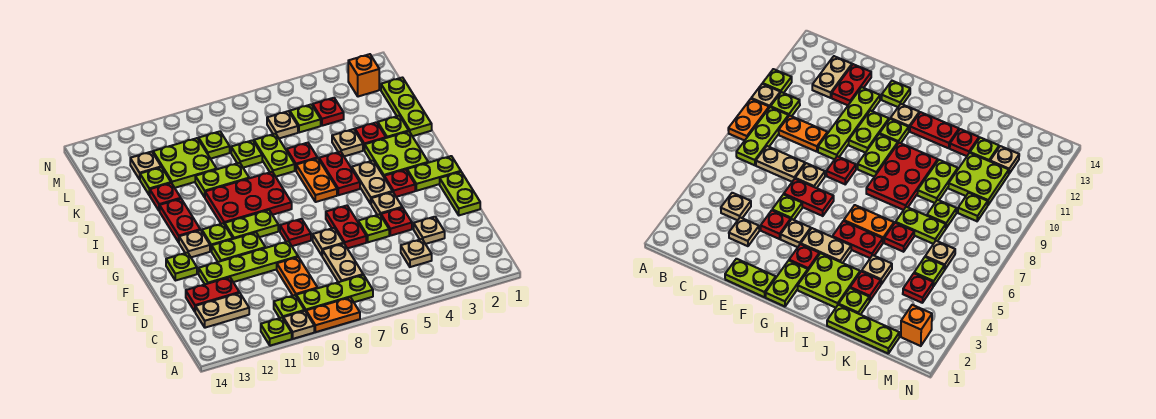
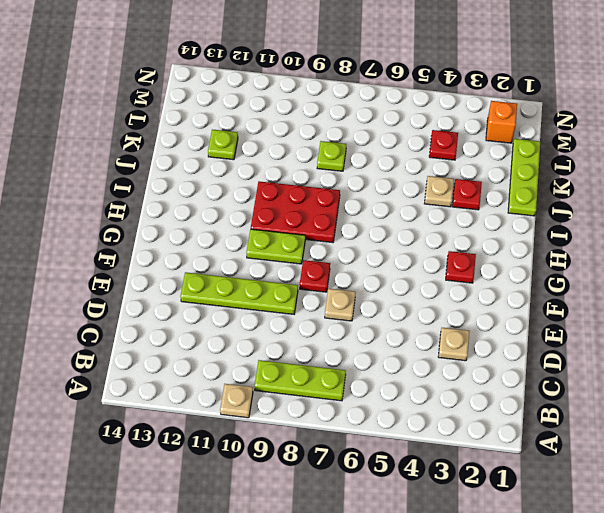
none -> orange 1x2 plate [306,297,360,332]
none -> lime 1x1 plate [261,318,292,346]
none -> lime 1x1 plate [274,295,305,318]
none -> tan 1x1 plate [401,239,432,267]

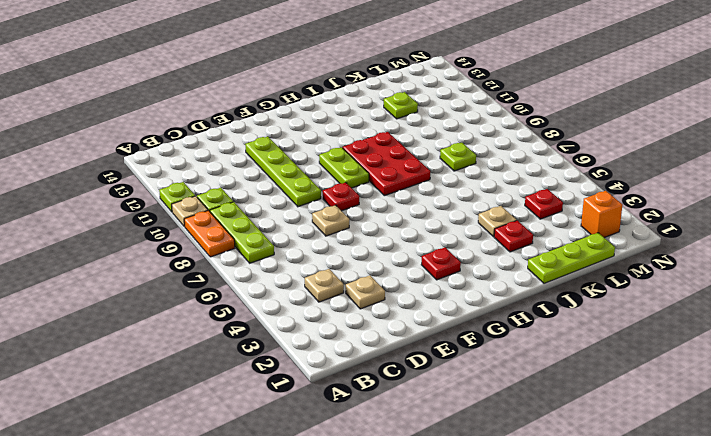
none -> tan 1x2 plate [322,244,363,282]
none -> orange 1x2 plate [277,257,317,296]
none -> tan 1x2 plate [195,293,249,328]
none -> red 1x2 plate [186,277,239,311]

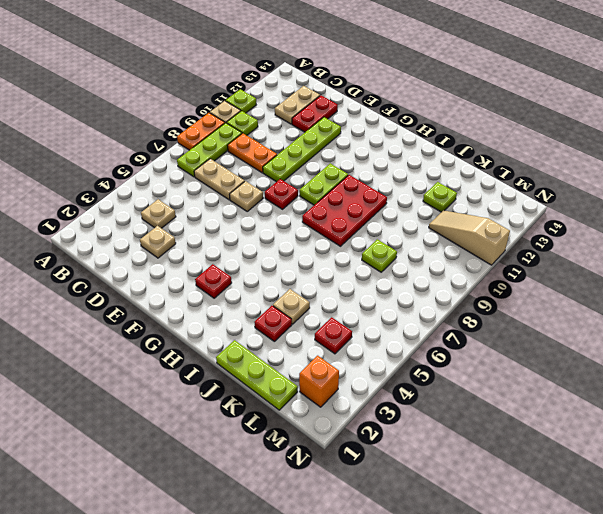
tan 1x3 slope [429,210,510,265] -> lime 2x2 plate [153,138,217,188]
none -> lime 1x2 plate [440,172,480,215]
none -> red 1x1 plate [381,208,412,236]
none -> lime 1x1 plate [358,214,389,242]
none -> red 1x2 plate [326,206,366,248]

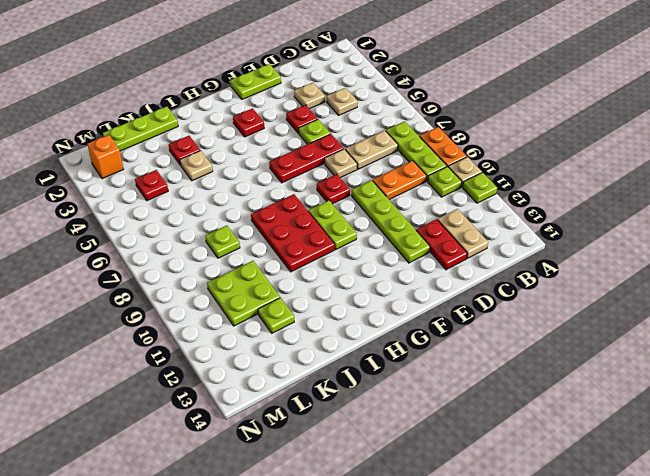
red 1x3 plate [269,134,344,183] -> red 1x2 plate [326,206,366,248]
none -> tan 1x1 plate [371,192,402,215]
none -> lime 1x2 plate [212,232,265,262]
none -> lime 1x1 plate [166,253,197,281]
none -> lime 1x2 plate [407,156,461,191]

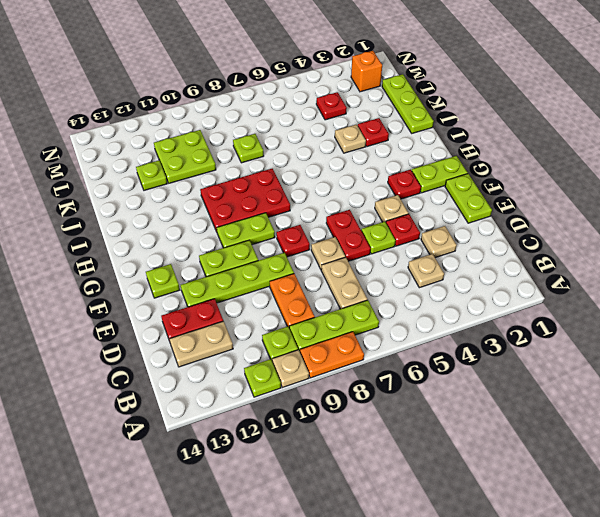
none -> tan 1x2 plate [352,161,392,204]
none -> lime 1x1 plate [202,223,233,251]
none -> tan 1x1 plate [179,230,210,257]
none -> lime 2x2 plate [364,131,428,176]

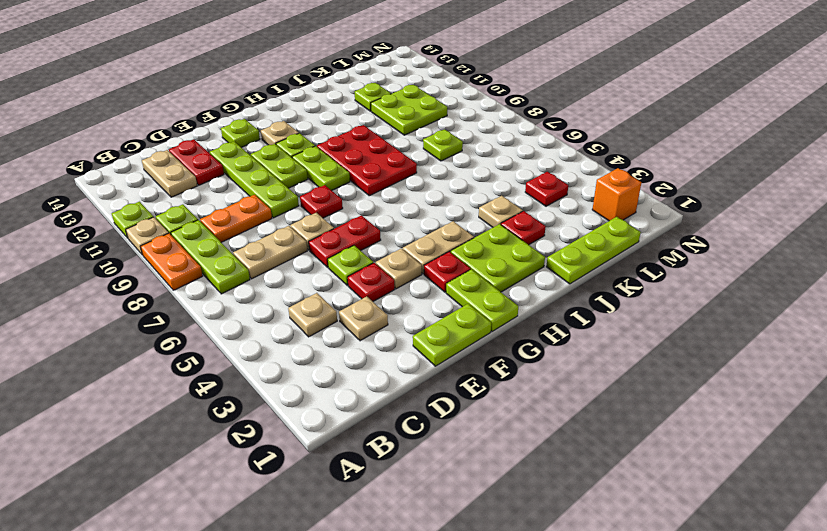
none -> red 1x2 plate [319,152,360,195]
none -> orange 1x2 plate [296,158,337,202]
none -> red 1x2 plate [160,199,200,242]
none -> lime 1x1 plate [378,116,409,138]

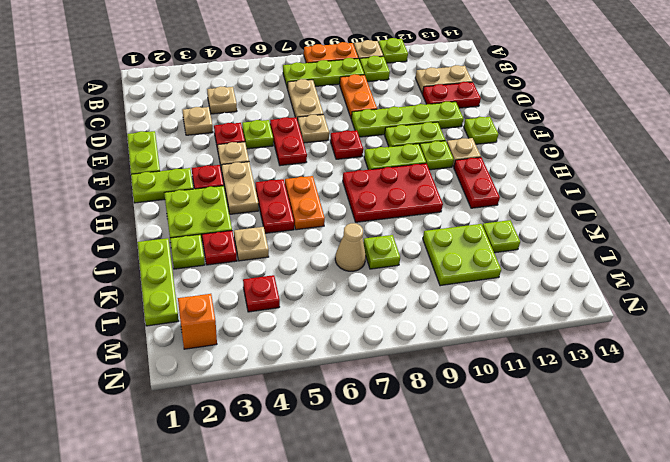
tan 1x1 cone [335,223,366,271] -> lime 1x2 plate [254,134,295,177]
none -> red 1x1 plate [287,143,317,170]
none -> lime 1x2 plate [195,163,249,197]
none -> red 1x1 plate [150,183,181,211]
none -> lime 1x1 plate [290,105,321,133]

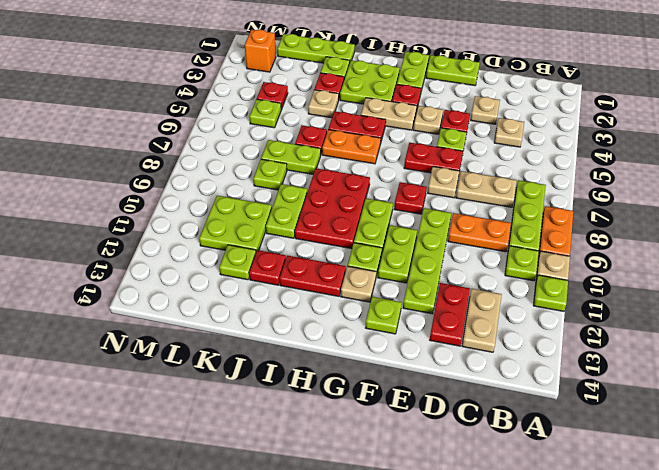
none -> tan 1x1 plate [267,111,298,138]
none -> lime 1x1 plate [199,131,230,159]
none -> tan 1x1 plate [130,152,161,179]

